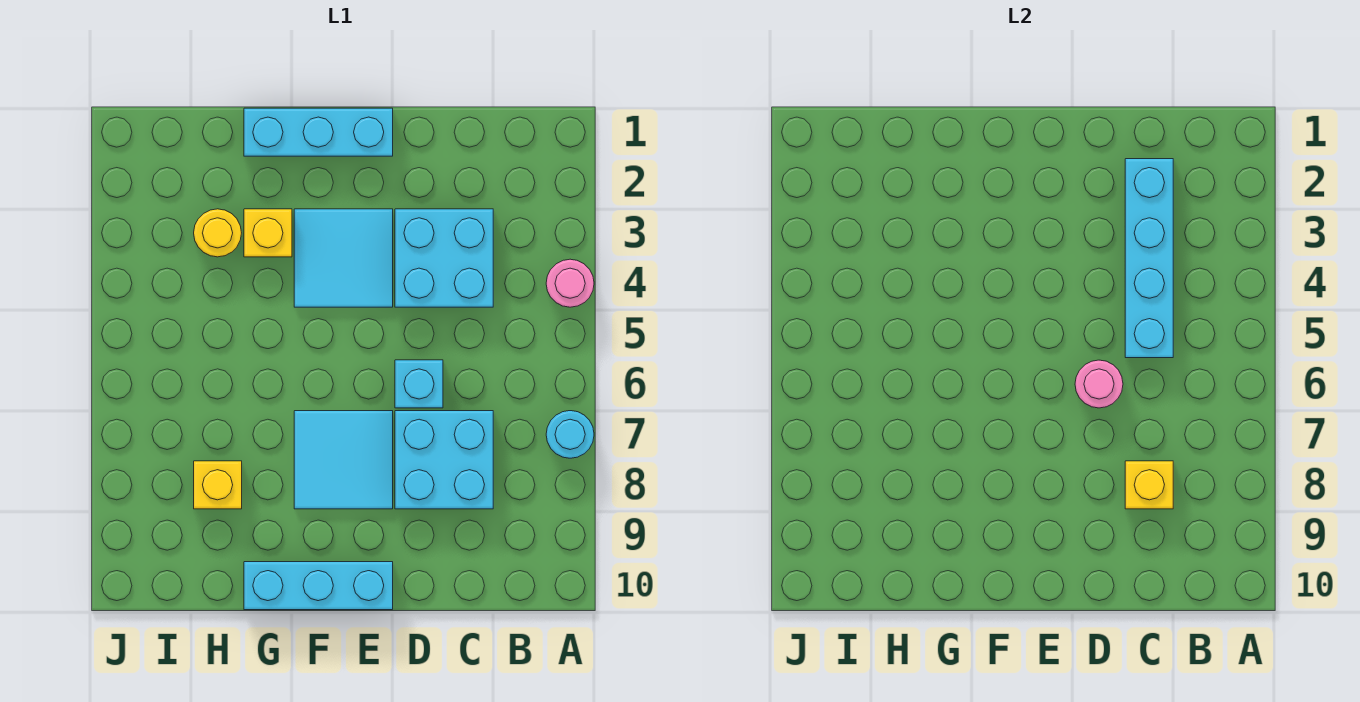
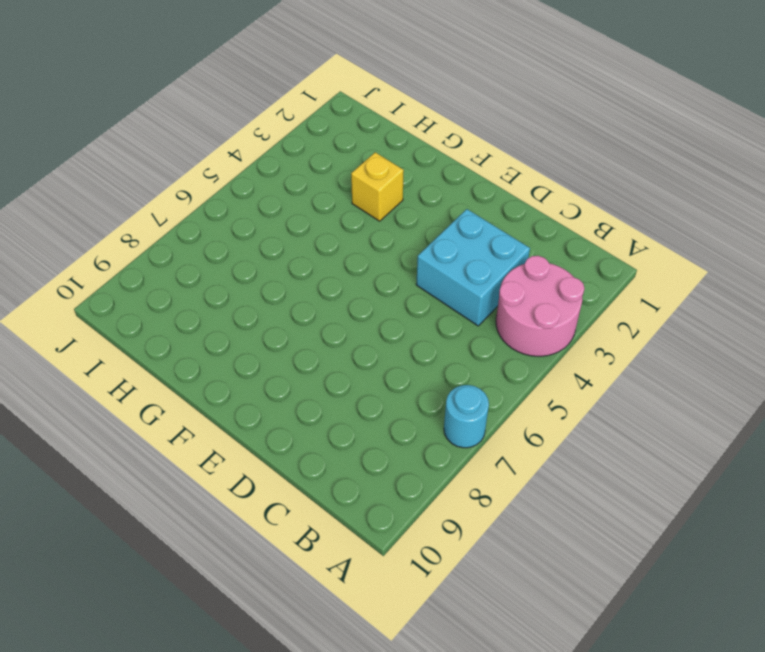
pink 2x2 round brick [496,256,584,356] -> pink 1x1 round brick [546,259,594,307]
none -> cyan 2x2 brick [395,411,493,509]
none -> cyan 1x1 brick [395,360,443,408]
none -> cyan 1x3 brick [244,108,393,156]

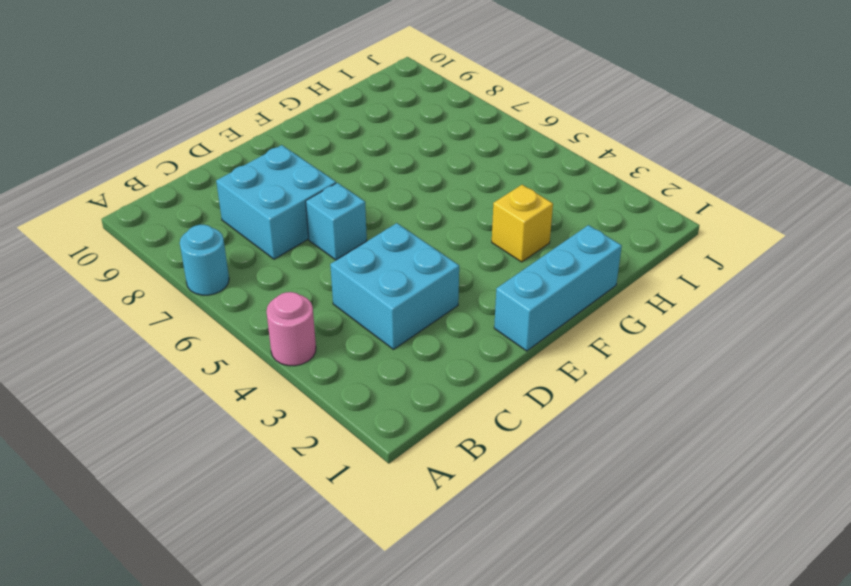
none -> cyan 2x2 tile [294,209,393,307]
none -> cyan 2x2 tile [294,411,393,509]
none -> cyan 1x3 brick [244,562,393,610]

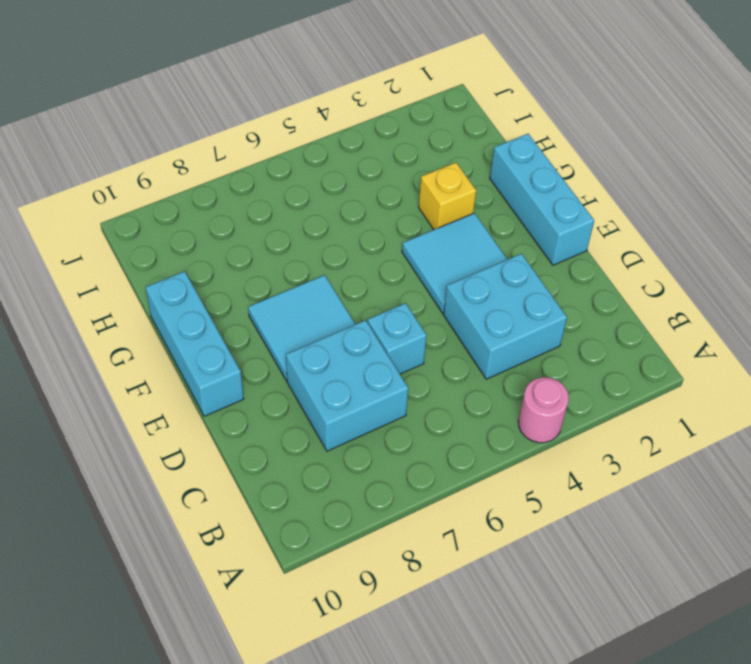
none -> cyan 1x1 round brick [546,411,594,458]
none -> yellow 1x1 round brick [194,209,241,257]
none -> yellow 1x1 brick [194,461,242,509]

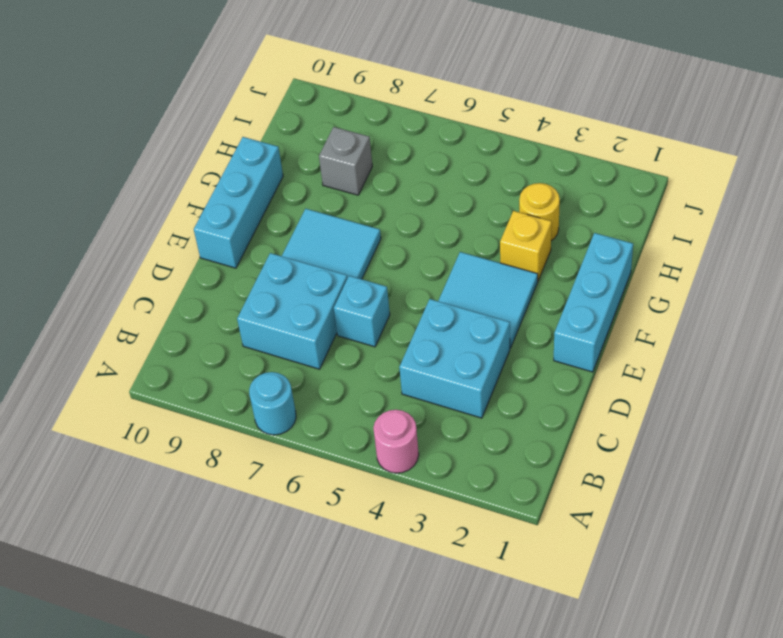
grey 1x1 brick [319,127,372,195] -> yellow 1x1 brick [194,461,242,509]
none -> cyan 1x4 brick [1125,159,1173,358]
none -> yellow 1x1 brick [1125,461,1173,509]
none -> pink 1x1 round brick [1075,360,1123,408]

